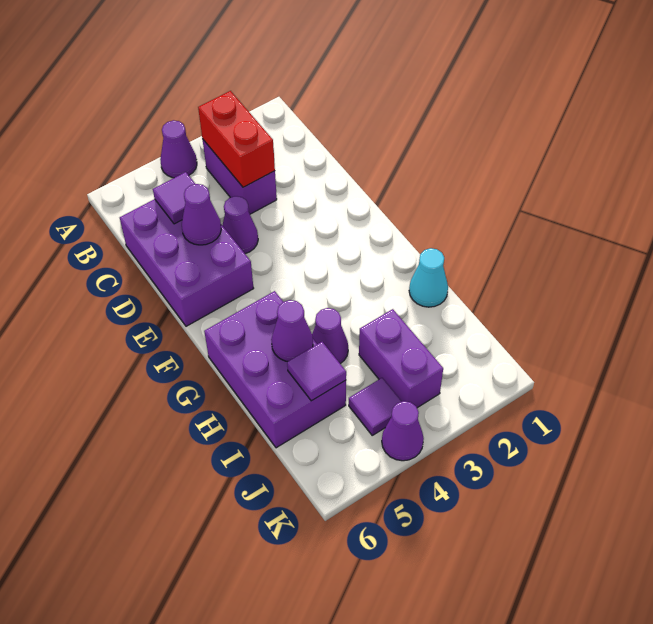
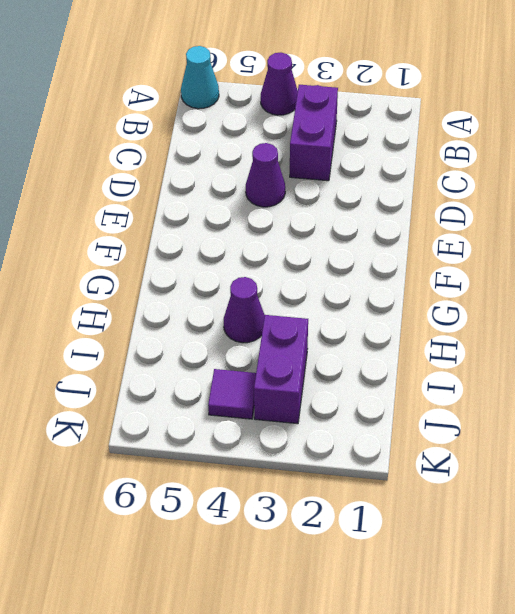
cyan 1x1 cone [181,46,219,109] -> cyan 1x1 cone moved to [409,248,448,307]
none -> purple 2x3 brick [120,199,254,326]
none -> purple 2x3 brick [204,291,346,448]
none -> purple 1x1 cone [382,401,424,461]

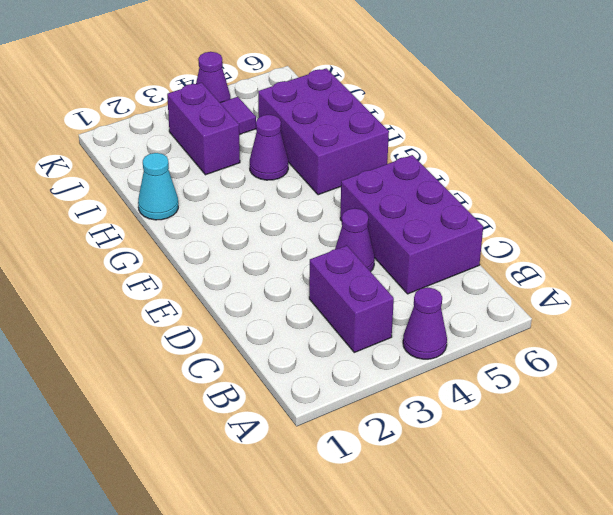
none -> red 1x2 brick [198,91,275,187]
none -> purple 1x1 tile [153,172,195,224]
none -> purple 1x1 cone [182,184,221,245]

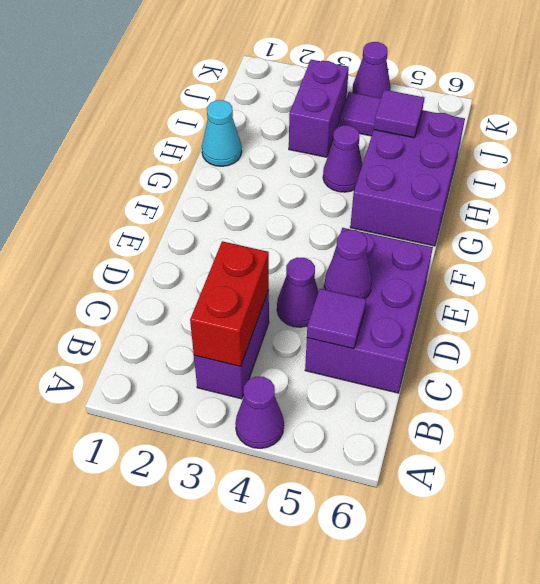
none -> purple 1x1 cone [271,300,313,362]

